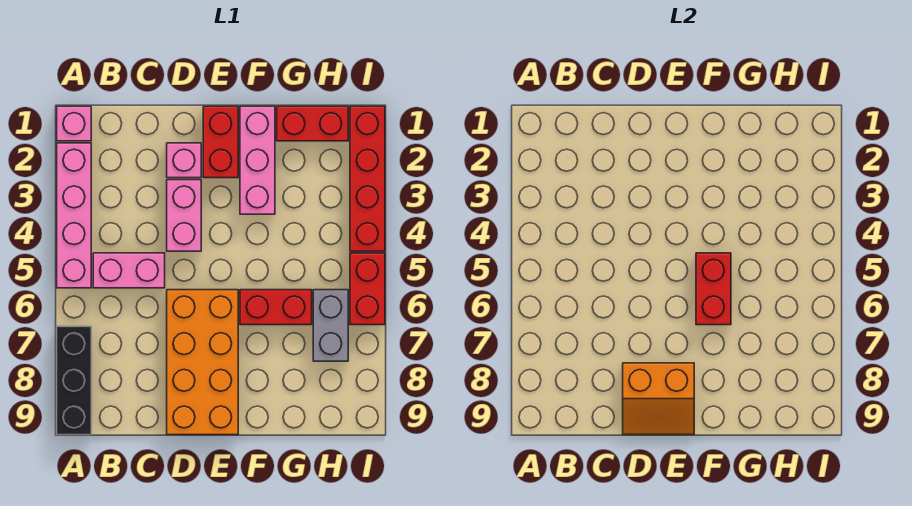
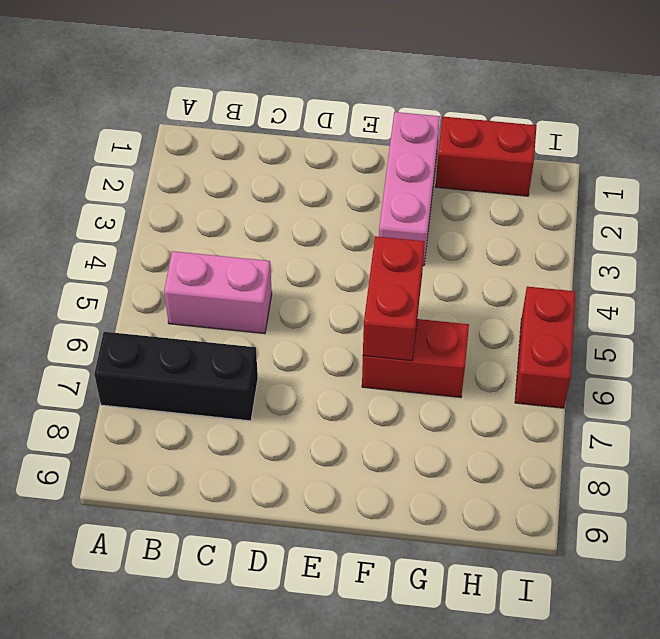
black 1x3 brick [94,332,258,421] -> black 1x3 brick turned to [57,326,91,435]
none -> pink 1x1 brick [57,106,91,141]
none -> pink 1x4 brick [57,143,91,288]
none -> pink 1x1 brick [167,143,201,178]

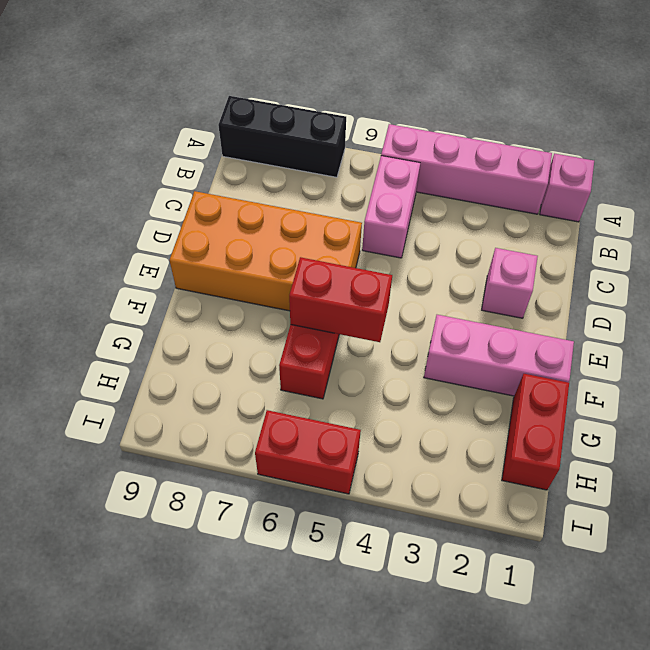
none -> pink 1x2 brick [167,180,201,251]
none -> red 1x2 brick [203,106,238,178]
none -> grey 1x2 brick [313,290,348,361]

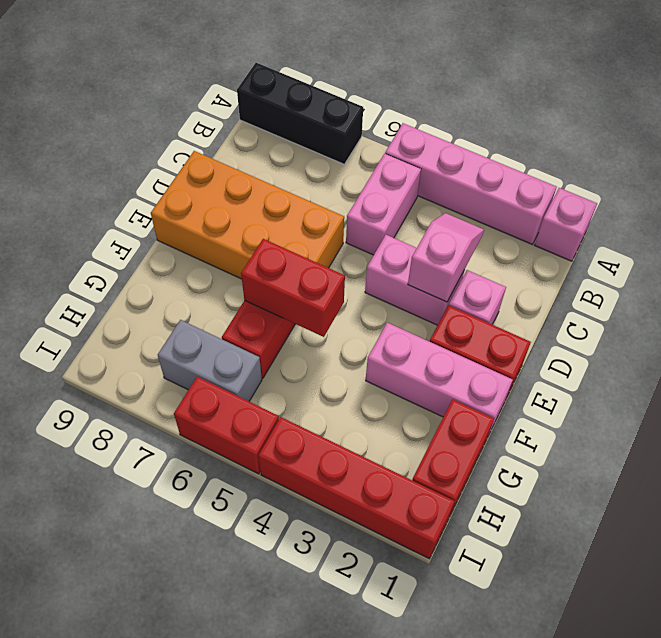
pink 1x2 slope [408,213,484,302] -> none
none -> orange 2x2 slope [623,363,694,435]

